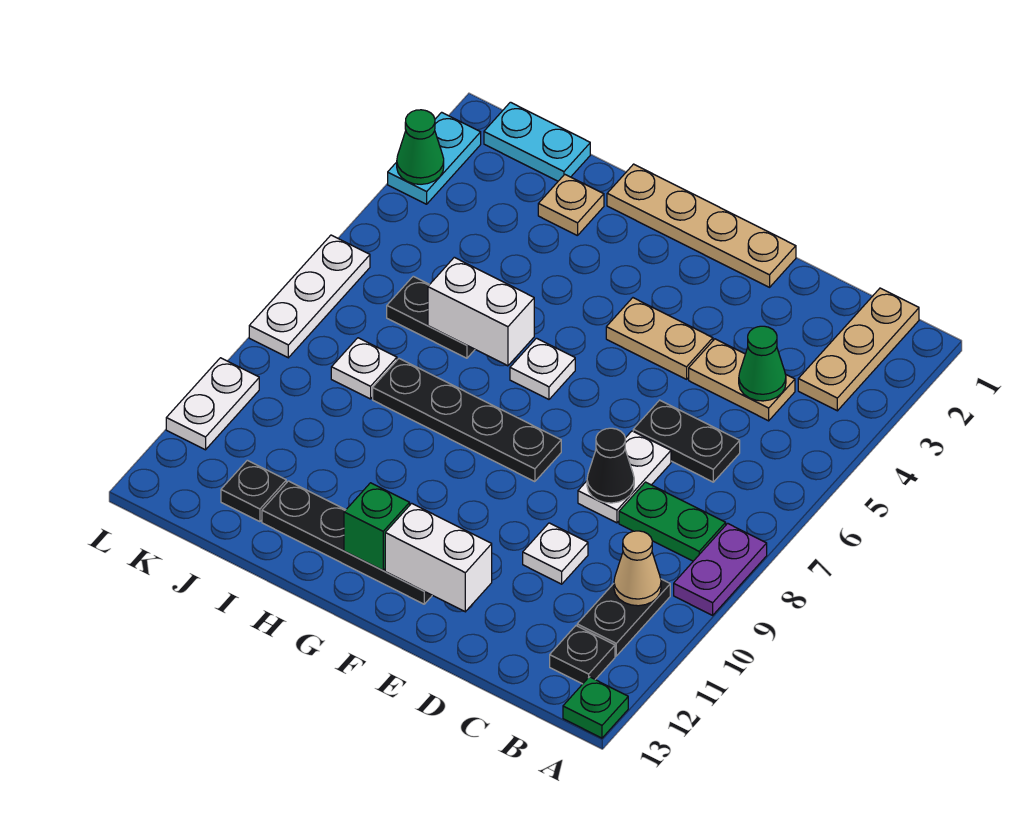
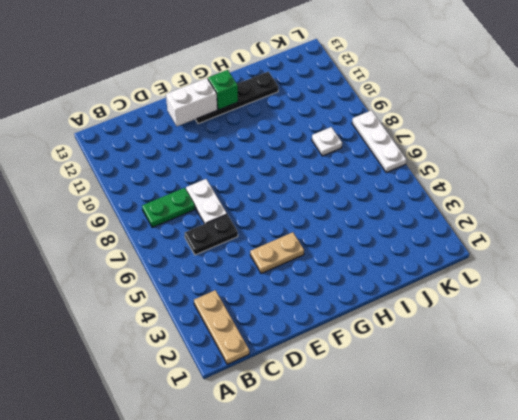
none -> purple 1x2 plate [674,523,767,615]
none -> green 1x1 plate [563,677,628,738]
none -> black 1x2 plate [577,579,670,656]
none -> black 1x1 plate [550,626,615,684]

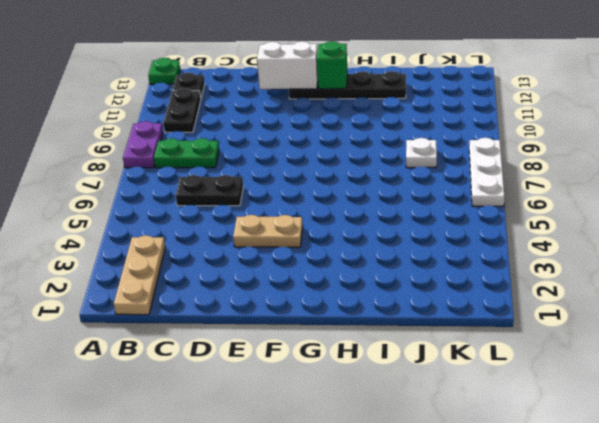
none -> tan 1x2 plate [689,339,795,421]
none -> white 1x2 plate [578,431,671,523]
none -> white 1x1 plate [523,523,588,584]
none -> tan 1x4 plate [607,164,796,287]

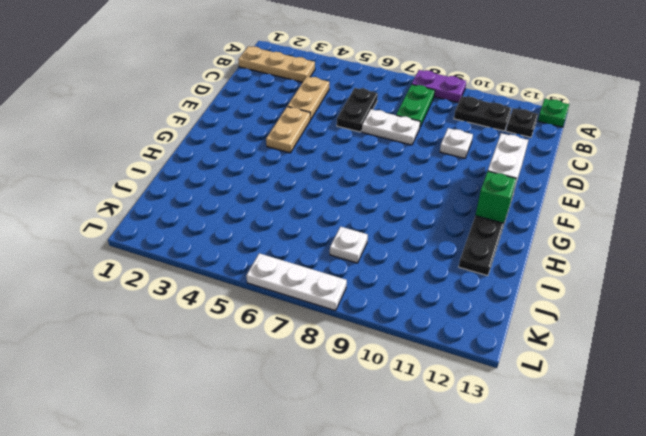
none -> tan 1x4 plate [607,164,796,287]
none -> black 1x4 plate [373,359,561,482]
none -> white 1x1 plate [510,338,575,399]
none -> tan 1x1 plate [538,174,604,236]

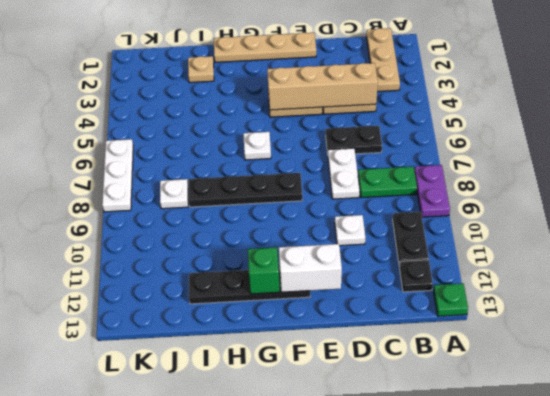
tan 1x4 brick [267,63,378,110] -> green 1x1 cone [739,326,786,401]
none -> black 1x2 plate [387,276,475,358]
none -> cyan 1x2 plate [484,102,590,181]
none -> black 1x1 plate [221,460,286,522]
none -> cyan 1x2 plate [388,112,481,204]

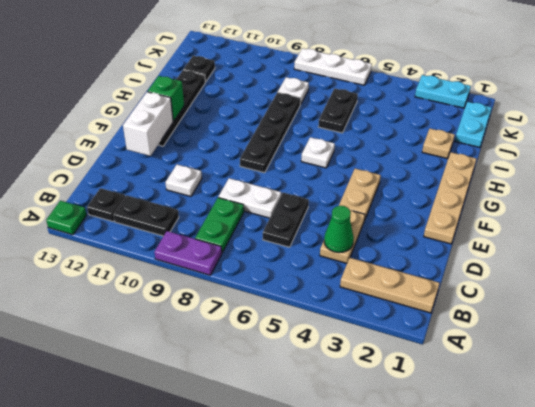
none -> white 1x2 plate [166,358,259,450]
none -> tan 1x1 cone [614,531,661,606]
none -> black 1x1 cone [587,428,634,503]
none -> white 1x2 brick [428,257,534,366]

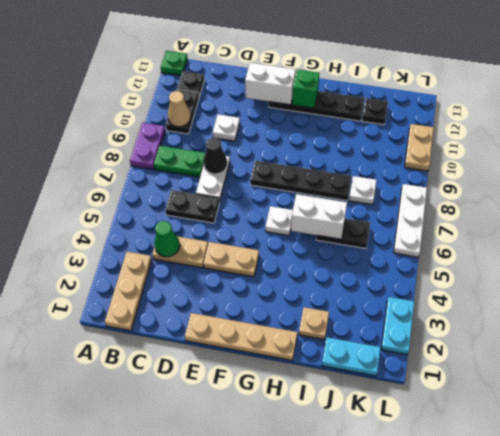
tan 1x2 plate [405,124,434,171] -> white 1x2 plate [166,358,259,450]
none -> green 1x1 cone [397,110,444,184]

